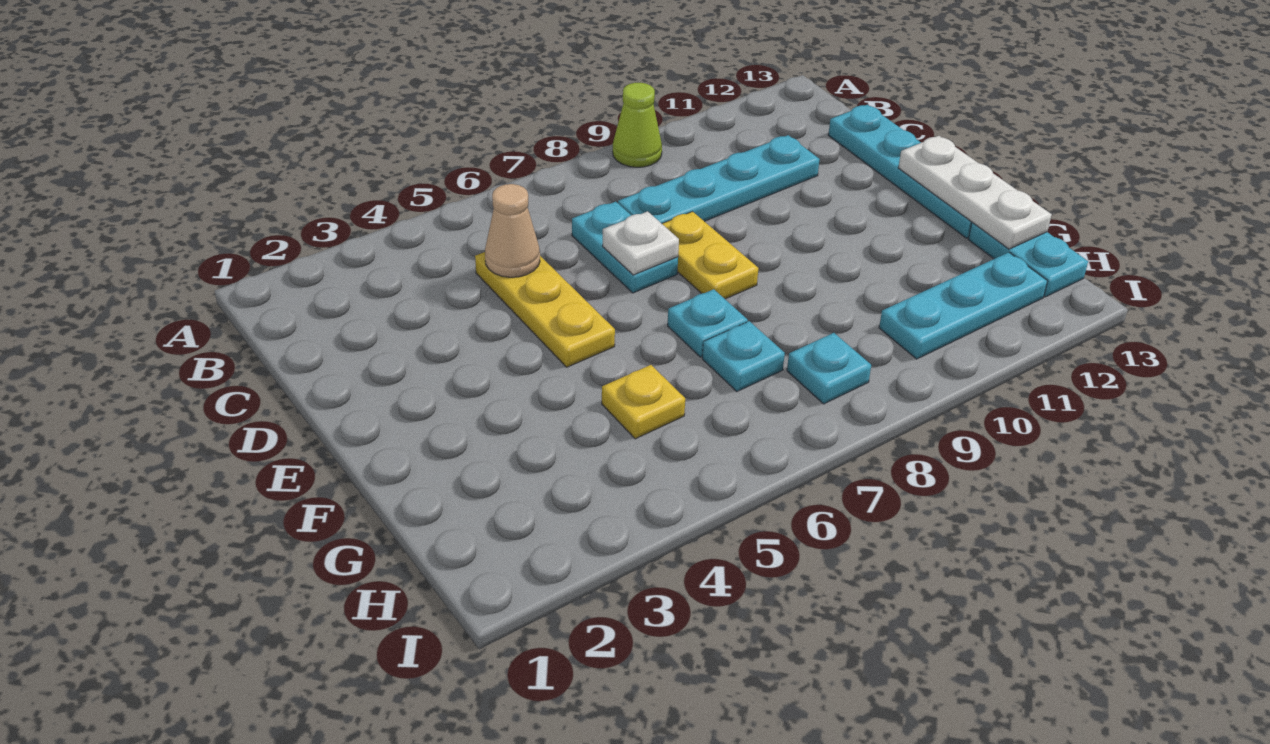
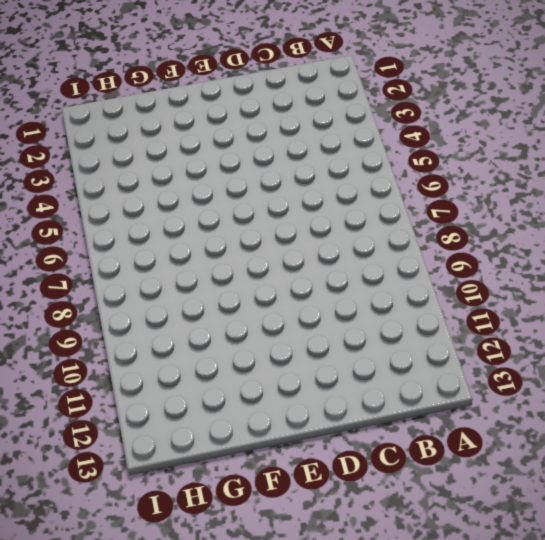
none -> lime 1x1 cone [613,83,662,167]
none -> yellow 1x3 plate [475,252,615,367]
none -> cyan 1x2 plate [572,202,678,293]

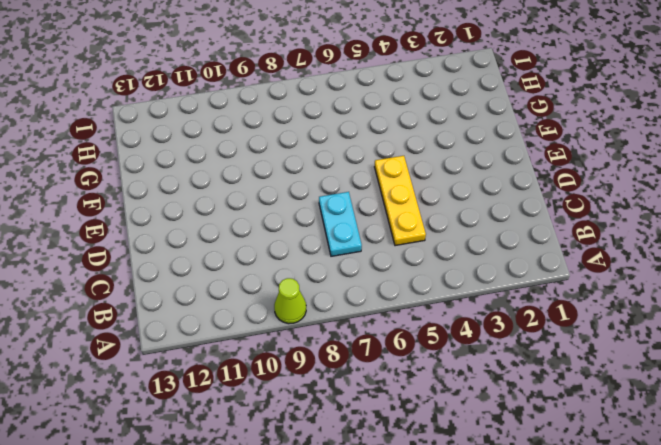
none -> cyan 1x4 plate [618,135,820,223]
none -> cyan 1x4 plate [828,105,972,238]
none -> yellow 1x2 plate [662,212,758,299]

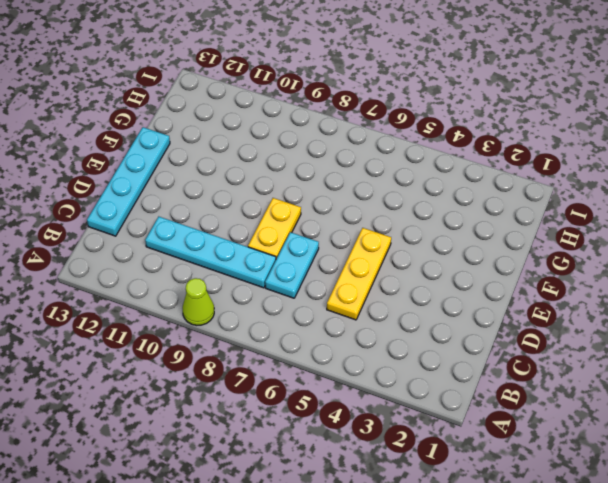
none -> cyan 1x1 plate [668,289,748,357]
none -> yellow 1x1 plate [602,365,685,439]
none -> cyan 1x1 plate [702,321,785,391]

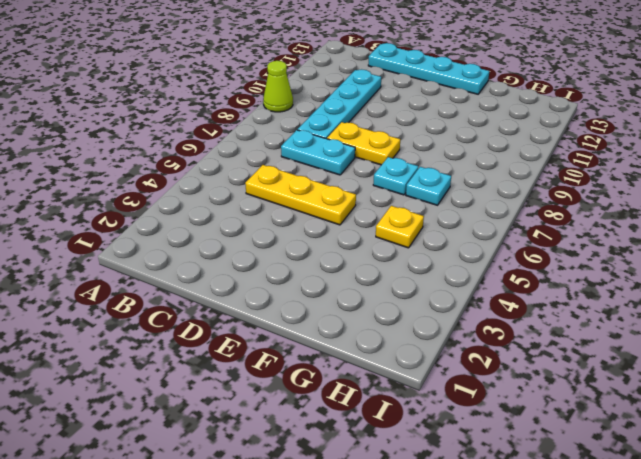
none -> cyan 1x2 plate [968,223,1088,297]
none -> cyan 1x1 plate [787,333,871,404]
none -> cyan 1x3 plate [879,252,1047,359]

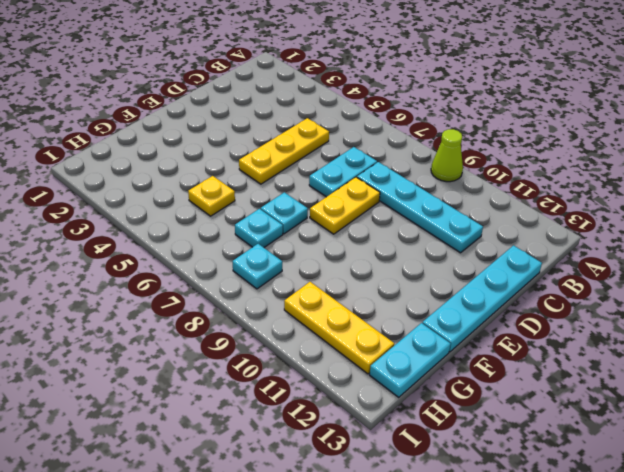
yellow 1x3 plate [284,282,394,374] -> cyan 1x3 plate [879,252,1047,359]
none -> tan 1x1 cone [485,184,540,277]
none -> white 1x1 plate [603,211,679,275]
none -> white 1x3 plate [898,136,1052,249]

